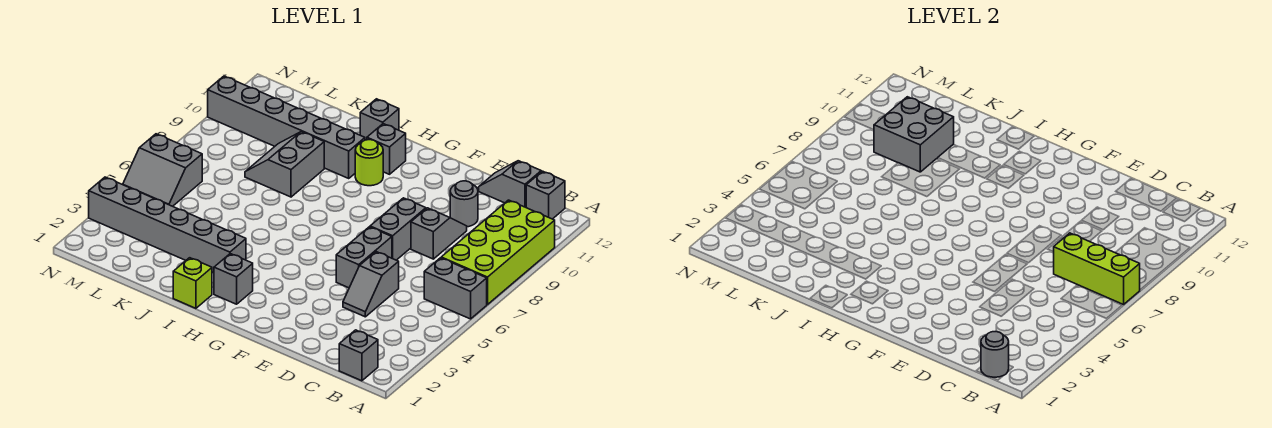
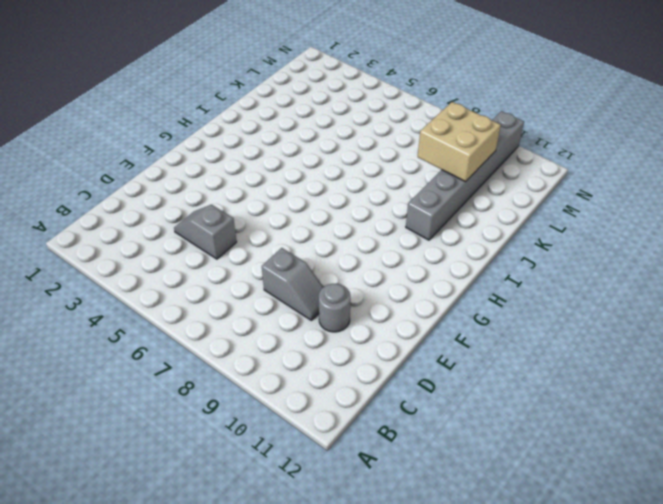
tan 2x2 brick [418,102,501,182] -> grey 2x2 brick [874,97,954,172]
none -> grey 1x2 brick [424,258,487,319]
none -> lime 2x4 brick [441,200,555,305]
none -> grey 1x1 brick [339,330,378,381]

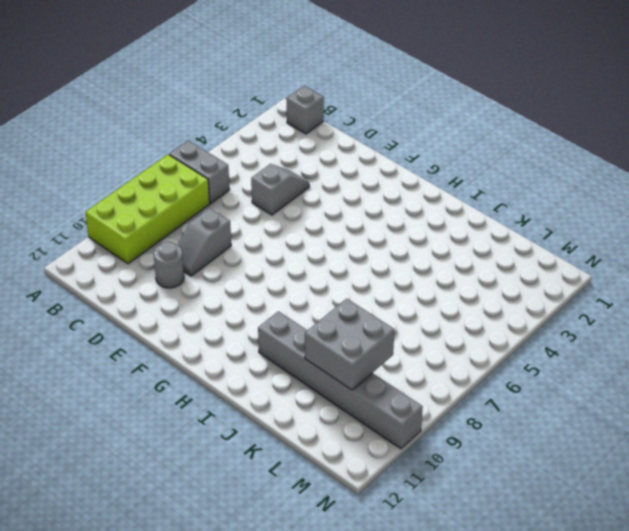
none -> grey 1x1 brick [526,171,565,219]
none -> grey 1x2 slope [479,161,541,207]
none -> grey 1x2 brick [336,227,392,288]

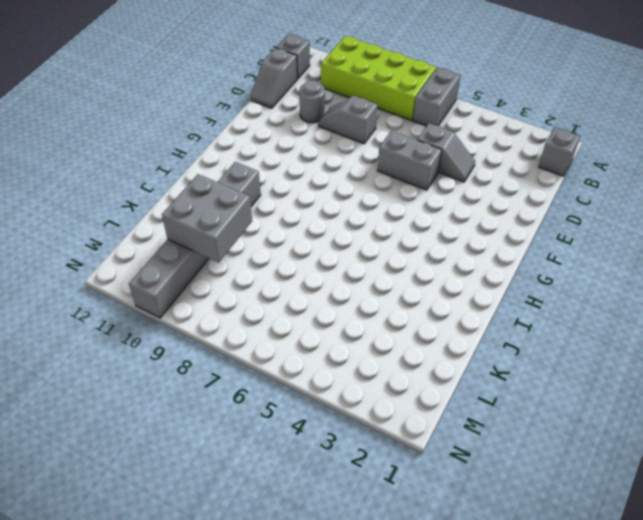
none -> grey 1x2 brick [370,198,426,260]
none -> grey 1x1 brick [214,254,253,304]
none -> lime 1x1 round brick [355,140,383,186]

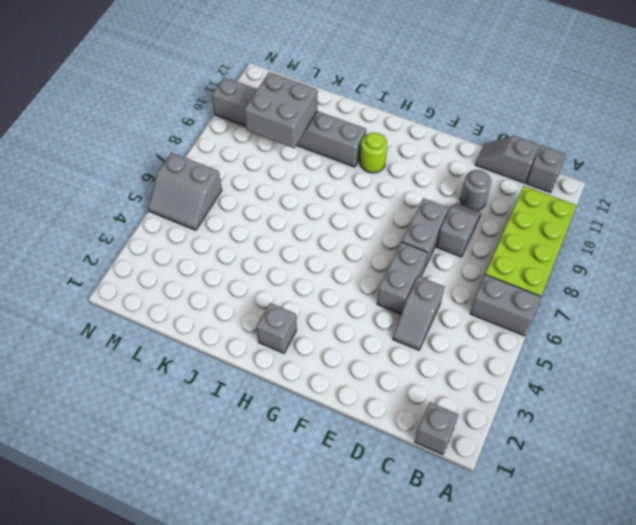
none -> grey 1x1 brick [367,124,406,174]
none -> lime 1x1 brick [173,258,212,308]
none -> grey 1x6 brick [89,177,246,273]

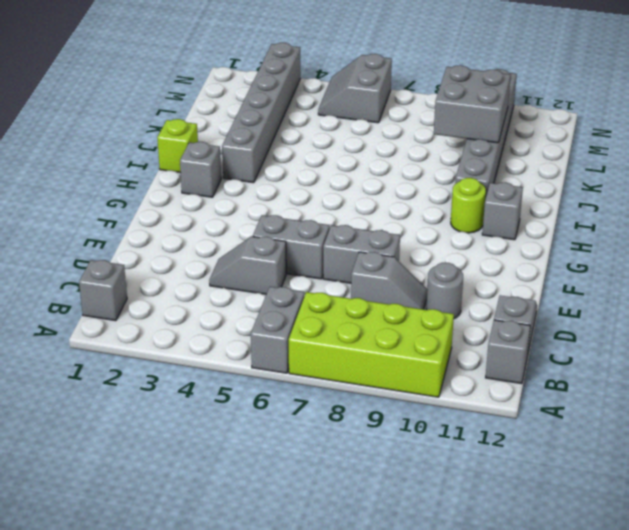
none -> grey 1x1 brick [360,99,399,140]
none -> grey 2x2 slope [245,132,324,197]
none -> lime 1x3 brick [1054,233,1140,305]

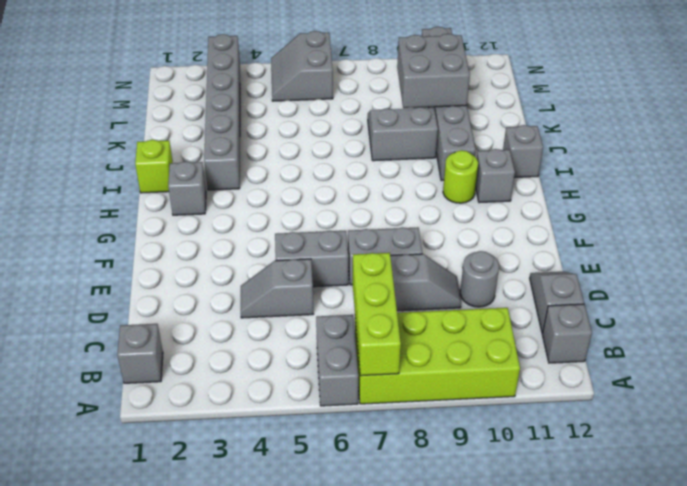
none -> grey 1x1 round brick [981,332,1009,377]

